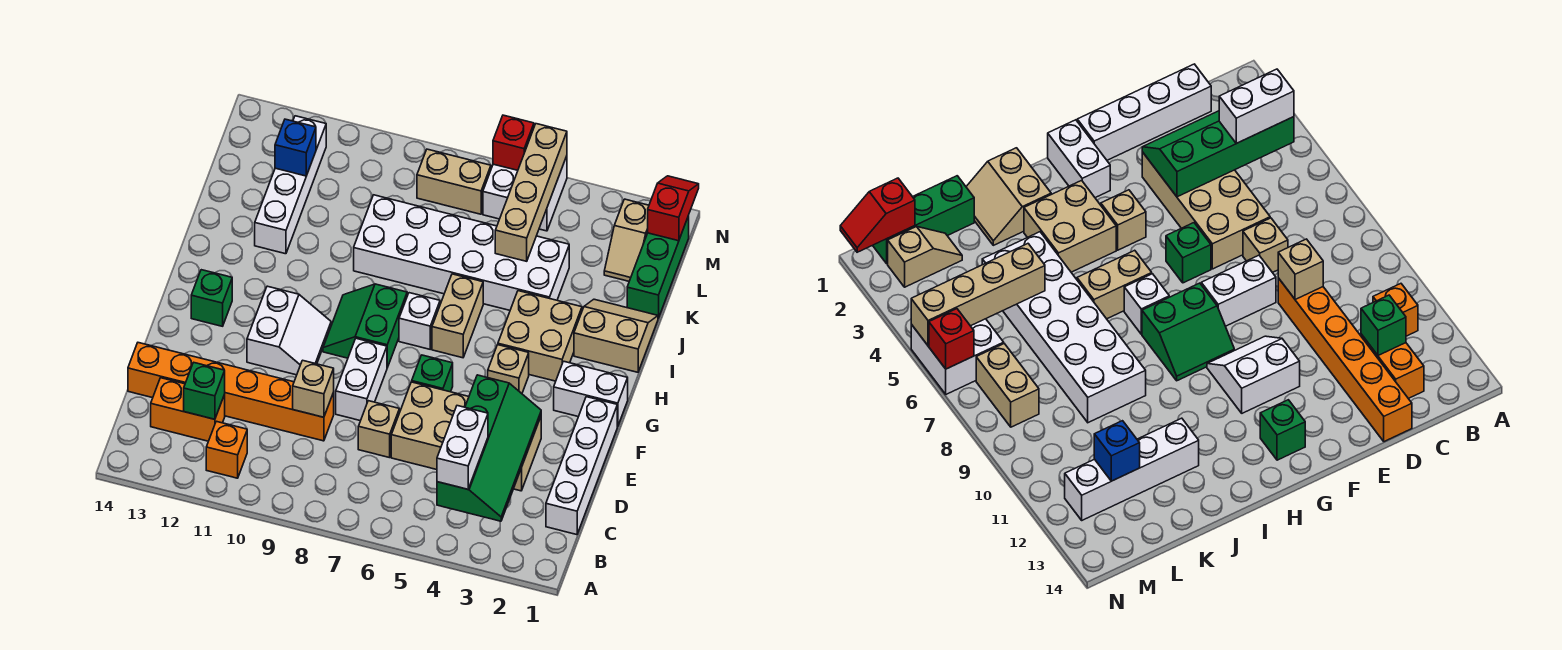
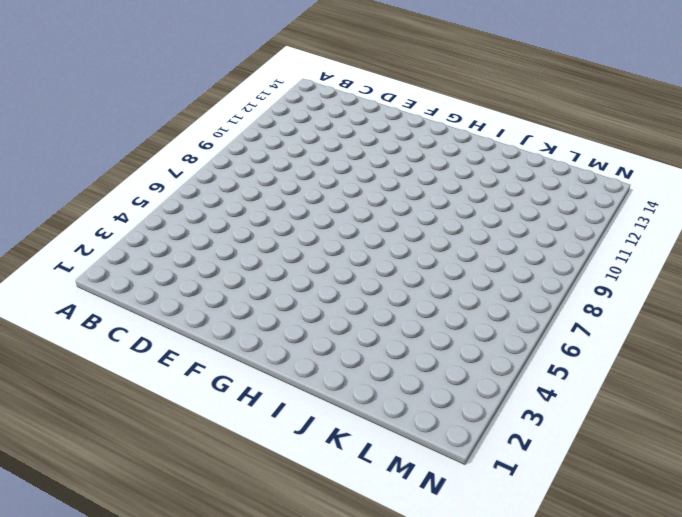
none -> orange 1x1 brick [206,421,247,478]
none -> white 1x4 brick [546,397,617,535]
none -> orange 1x2 brick [151,378,225,441]
none -> tan 2x4 brick [391,382,541,491]

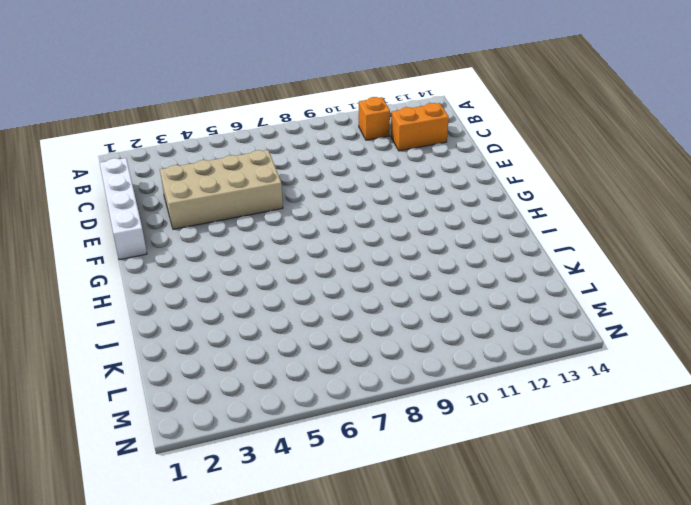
none -> tan 1x1 brick [358,401,399,458]
none -> orange 1x6 brick [128,343,334,441]
none -> white 1x2 brick [336,338,387,421]
none -> green 1x1 brick [412,355,453,392]

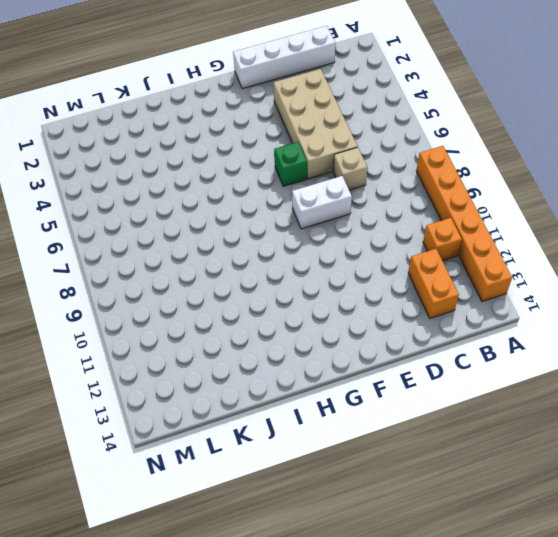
orange 1x6 brick [416,146,512,302] -> orange 1x6 brick moved to [128,343,334,441]
none -> white 2x2 slope [247,286,331,375]
none -> white 1x2 brick [554,361,628,427]
none -> tan 1x1 brick [488,345,529,393]
none -> green 2x2 slope [323,284,407,368]

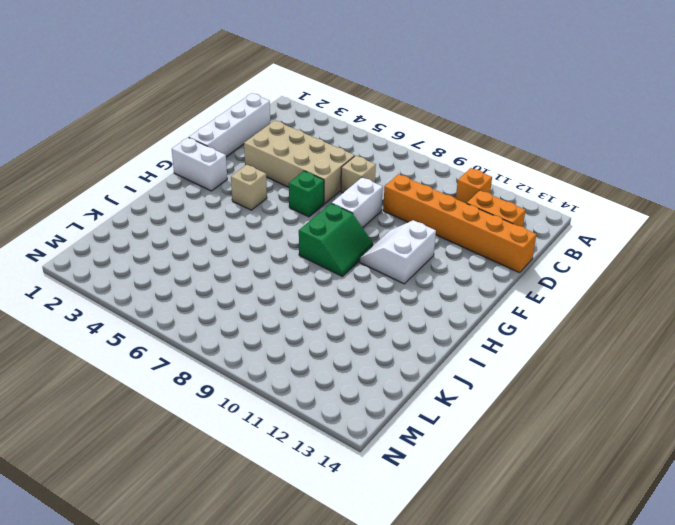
none -> green 1x1 brick [191,270,232,326]
none -> tan 2x2 brick [498,291,582,381]
none -> tan 1x2 brick [432,274,483,358]
none -> white 1x1 brick [399,293,440,349]

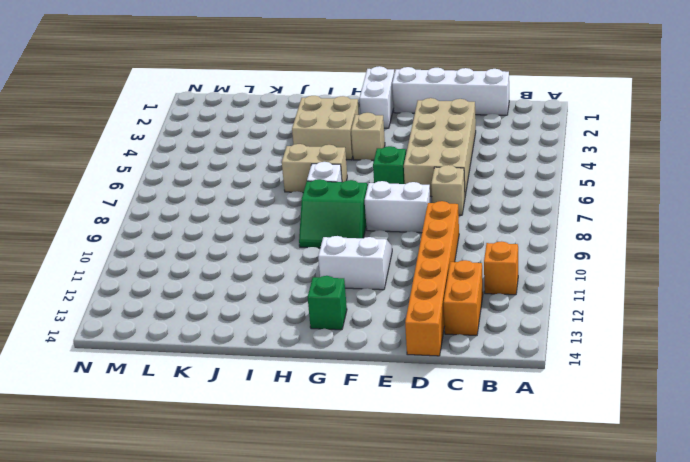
none -> tan 2x2 slope [574,299,658,372]
none -> white 2x6 brick [354,195,569,310]
none -> white 1x4 brick [255,116,326,254]
none -> green 1x3 brick [627,216,689,318]

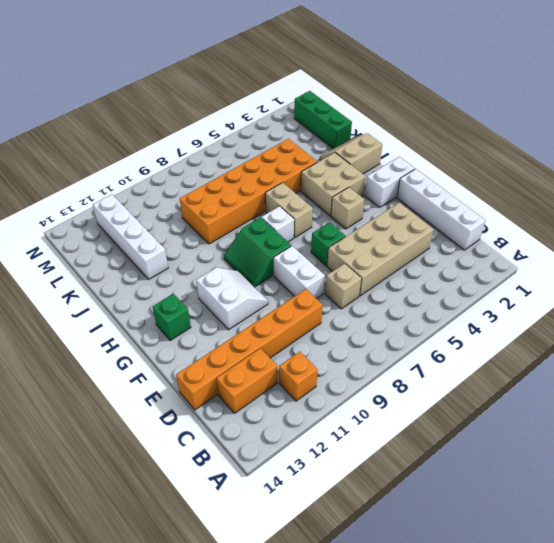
orange 2x6 brick [180,139,317,244] -> white 2x6 brick [354,195,569,310]
none -> tan 1x2 slope [604,199,649,281]
none -> white 2x2 brick [483,156,567,231]
none -> tan 1x2 brick [417,149,491,214]
none -> green 2x4 slope [437,375,541,521]

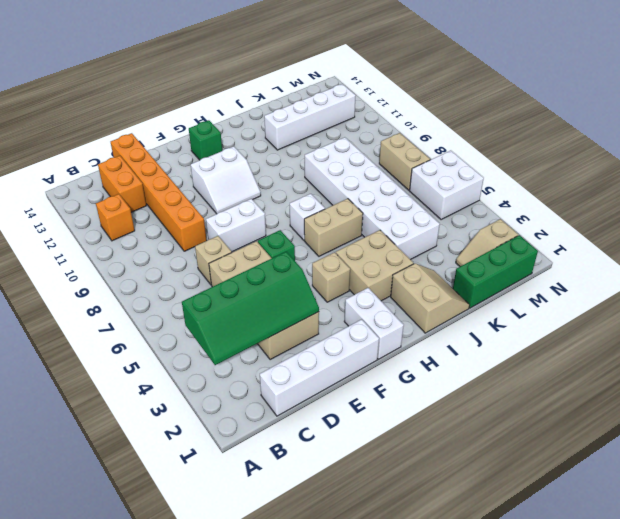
none -> green 2x2 slope [323,284,407,368]
none -> green 1x1 brick [184,362,225,419]
none -> tan 1x1 brick [293,360,334,417]
none -> tan 1x4 brick [495,124,567,261]

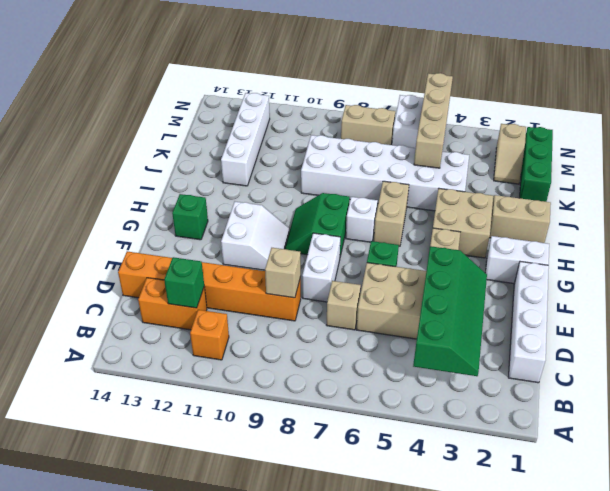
none -> blue 1x1 brick [275,119,316,176]
none -> red 1x2 slope [648,176,699,241]
none -> red 1x1 brick [493,115,534,170]
none -> white 1x2 brick [437,406,488,489]

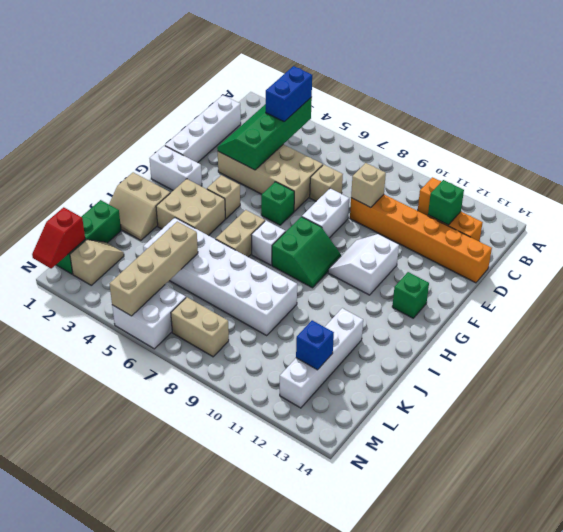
blue 1x2 brick [266,66,312,122] -> white 1x2 brick [437,406,488,489]
none -> red 1x1 brick [493,115,534,170]

